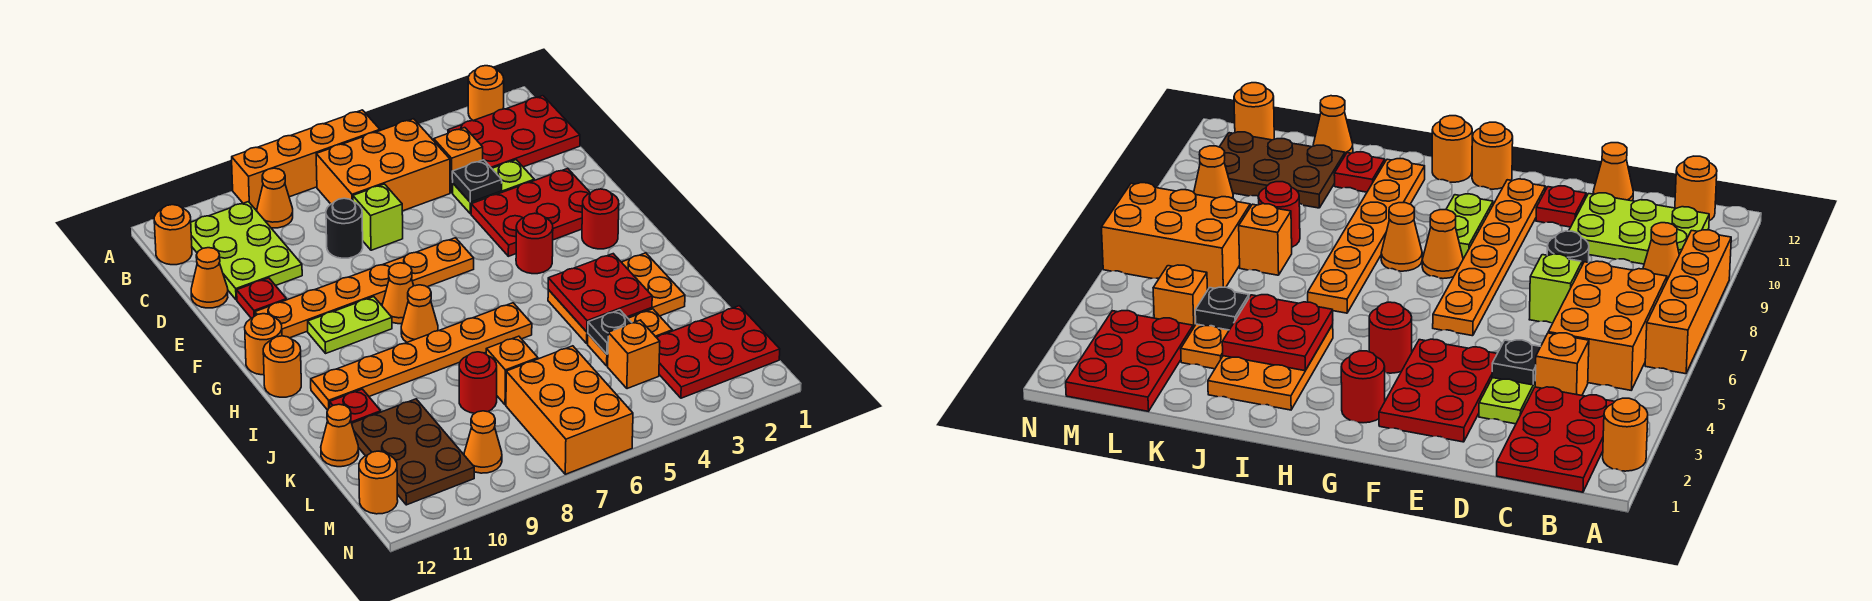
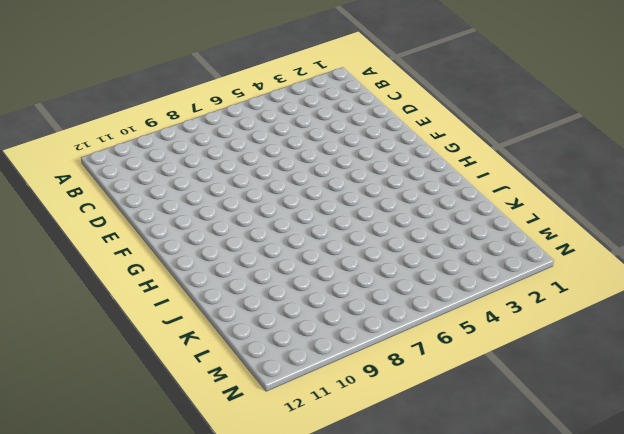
none -> orange 1x1 round brick [468,66,504,121]
none -> orange 1x4 brick [232,110,380,209]
none -> red 2x3 plate [448,96,580,168]
none -> orange 2x3 brick [316,119,450,211]

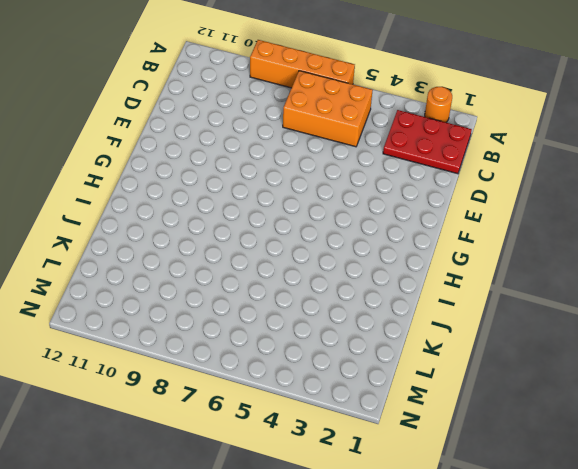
none -> orange 1x1 cone [257,168,293,228]
none -> lime 2x3 plate [191,202,302,300]
none -> orange 1x1 round brick [154,205,192,265]
none -> orange 1x1 brick [434,128,483,193]

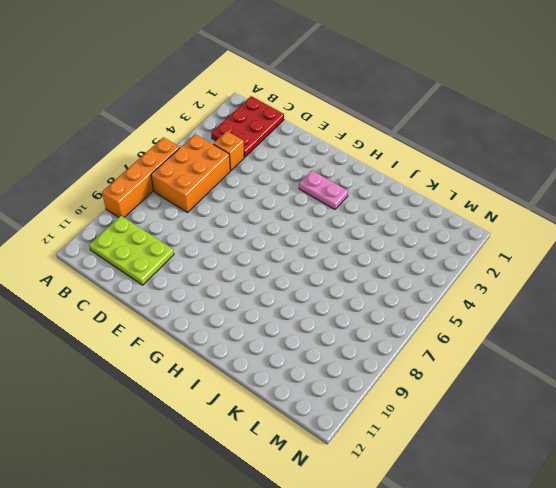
pink 1x2 plate [299,170,348,209] -> none
none -> orange 1x1 round brick [468,66,504,121]
none -> orange 1x1 cone [257,168,293,228]
none -> orange 1x1 round brick [154,205,192,265]
none -> lime 1x2 plate [453,160,534,214]

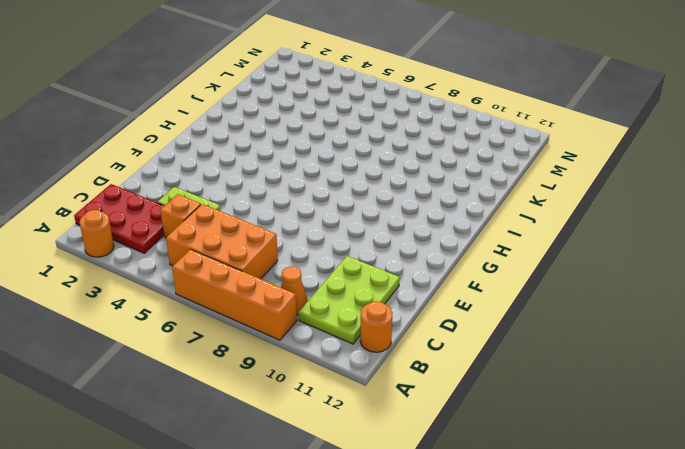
none -> lime 1x1 brick [353,184,403,250]
none -> black 1x1 round brick [326,198,363,258]
none -> orange 1x1 cone [191,248,228,308]
none -> red 2x3 plate [471,168,590,256]

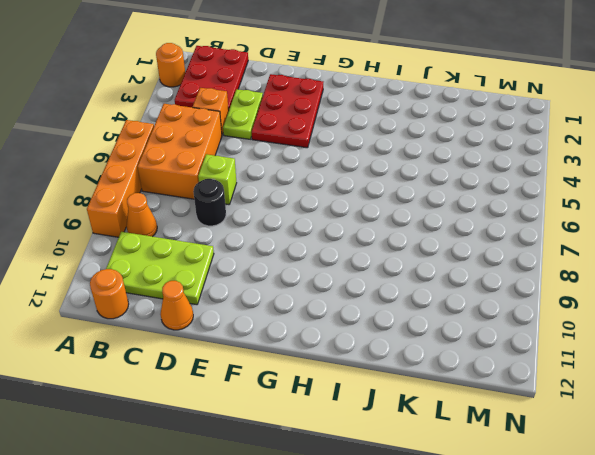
none -> red 1x1 plate [237,278,287,318]
none -> orange 1x6 plate [255,238,474,338]
none -> red 1x1 round brick [582,189,619,249]
none -> red 1x1 round brick [516,213,553,274]

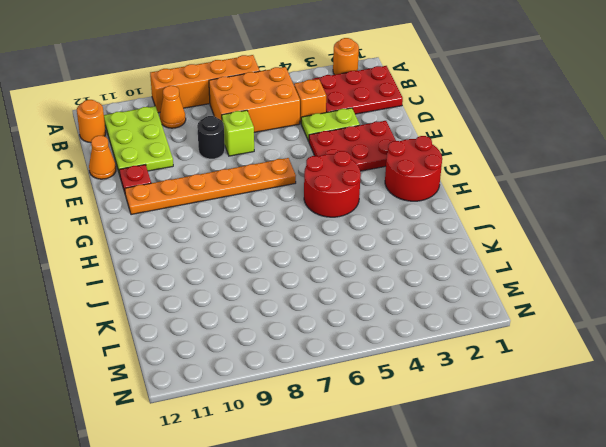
red 2x2 round brick [385,136,442,201] -> red 1x1 round brick [582,189,619,249]
red 2x2 round brick [304,151,361,217] -> red 1x1 round brick [516,213,553,274]
none -> orange 1x1 cone [382,263,414,324]
none -> lime 1x2 plate [308,297,392,353]
none -> orange 1x1 round brick [245,314,282,375]
none -> orange 1x1 cone [401,285,438,342]

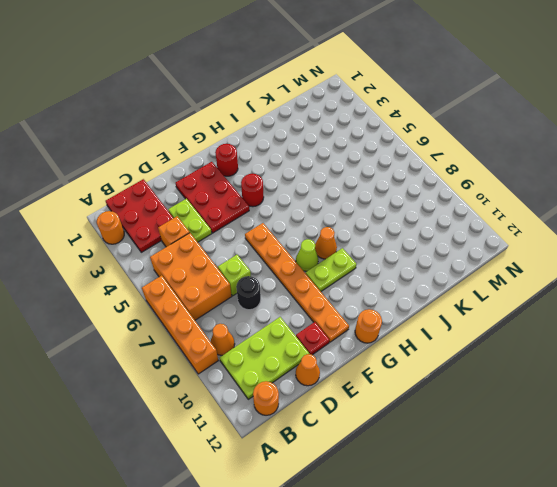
lime 1x1 cone [296,239,318,271] -> orange 1x1 cone [382,263,414,324]
lime 1x2 plate [306,248,357,291] -> lime 1x2 plate turned to [308,297,392,353]
none -> orange 1x1 round brick [263,336,301,397]
none -> orange 2x3 plate [548,253,685,344]
none -> orange 1x6 plate [311,303,532,410]
none -> red 1x1 plate [330,389,381,423]

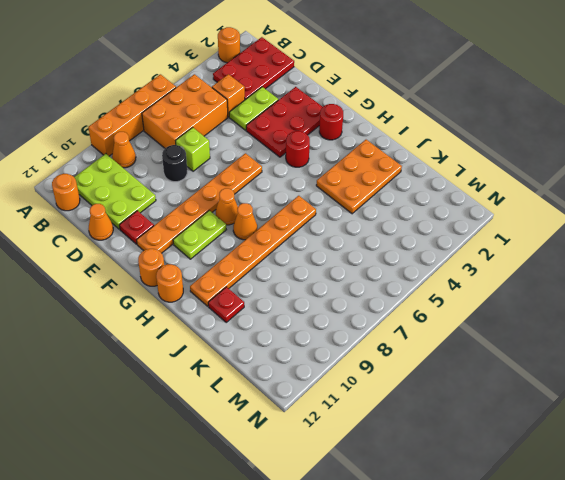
none -> orange 1x2 plate [588,309,672,366]
none -> orange 1x1 brick [486,336,538,405]
none -> red 1x1 round brick [459,352,497,413]
none -> brown 2x3 plate [352,399,474,505]

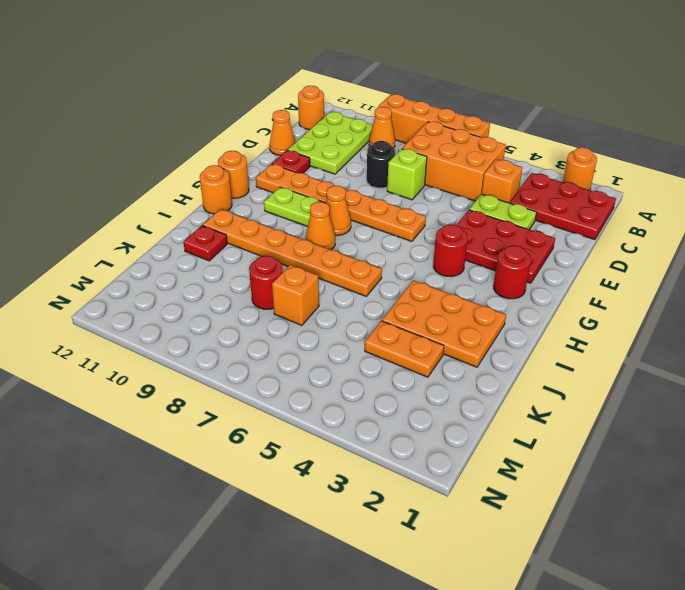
none -> brown 2x3 plate [352,399,474,505]
none -> orange 1x1 cone [321,404,359,467]
none -> red 2x3 plate [657,306,780,398]
none -> orange 1x1 brick [608,320,660,389]

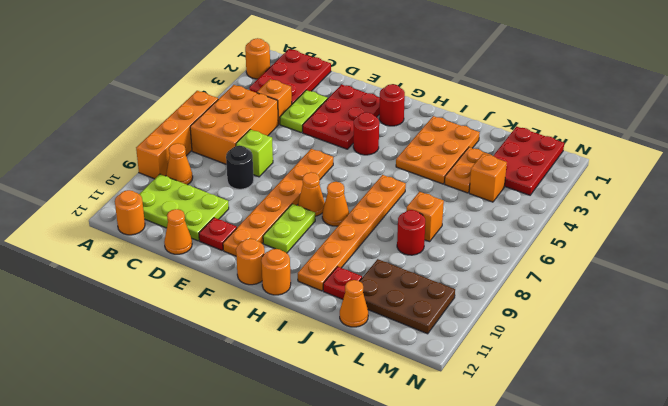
none -> orange 2x3 brick [506,346,633,474]
none -> orange 1x1 cone [464,411,502,473]
none -> orange 1x1 round brick [359,451,398,514]
none -> black 1x1 plate [452,160,502,202]

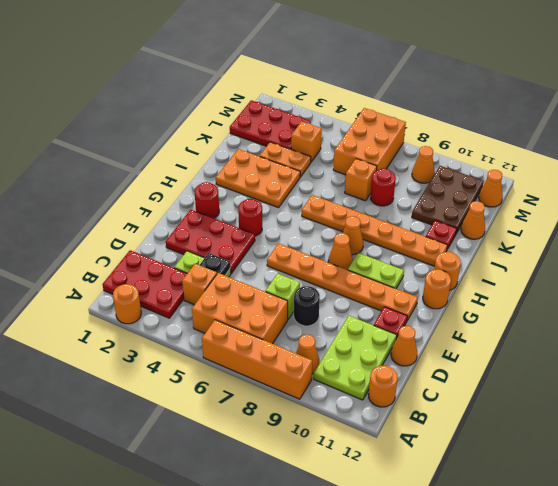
orange 1x1 cone [479,170,503,207] -> orange 1x1 round brick [359,451,398,514]
none -> red 2x2 plate [548,254,652,332]
none -> black 1x1 plate [588,310,632,354]

